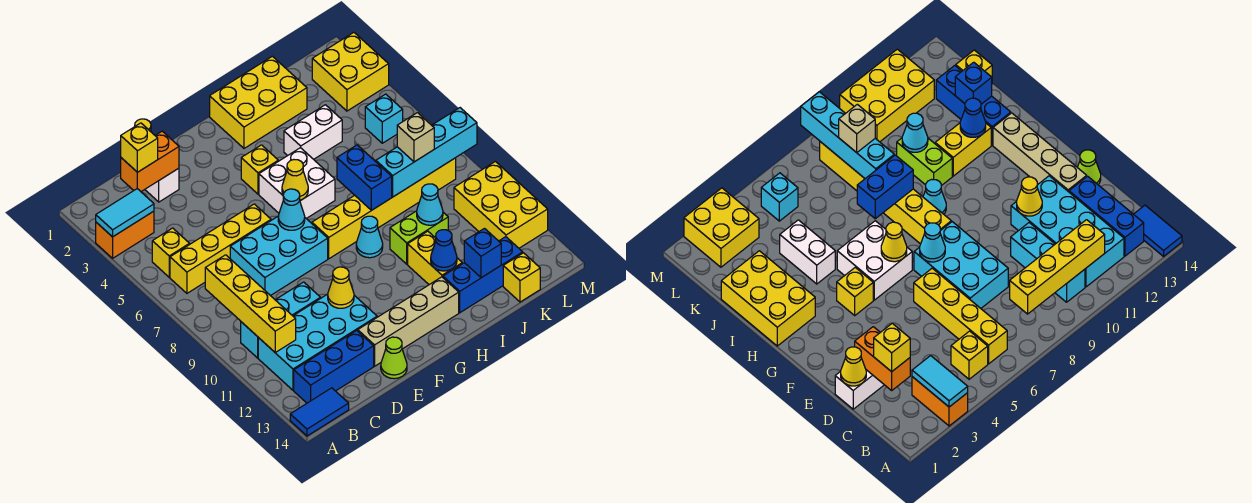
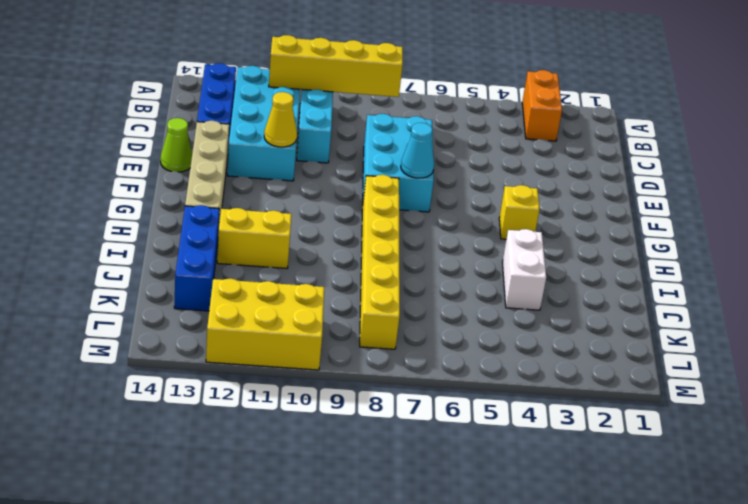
none -> blue 1x2 tile [290,388,349,436]
none -> yellow 1x1 brick [152,228,190,277]
none -> yellow 1x4 brick [170,204,271,293]
none -> white 1x2 brick [145,168,179,202]

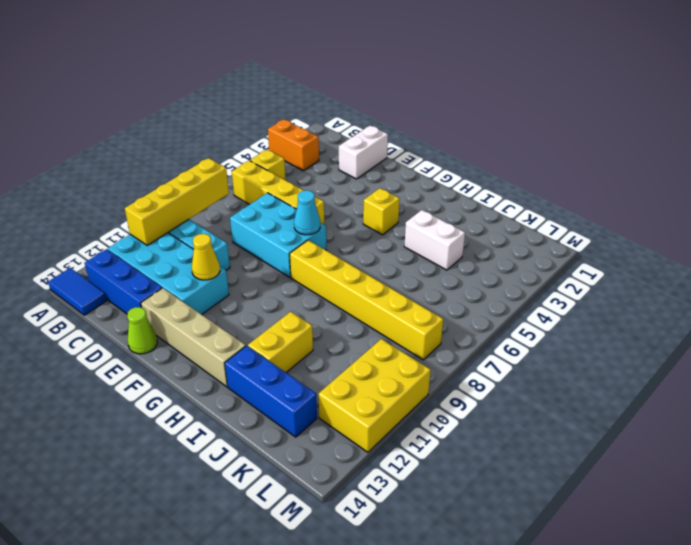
none -> white 2x2 brick [259,148,335,218]
none -> yellow 2x3 brick [210,56,307,148]
none -> cyan 1x1 cone [356,216,383,258]
none -> lime 1x2 brick [390,211,448,264]

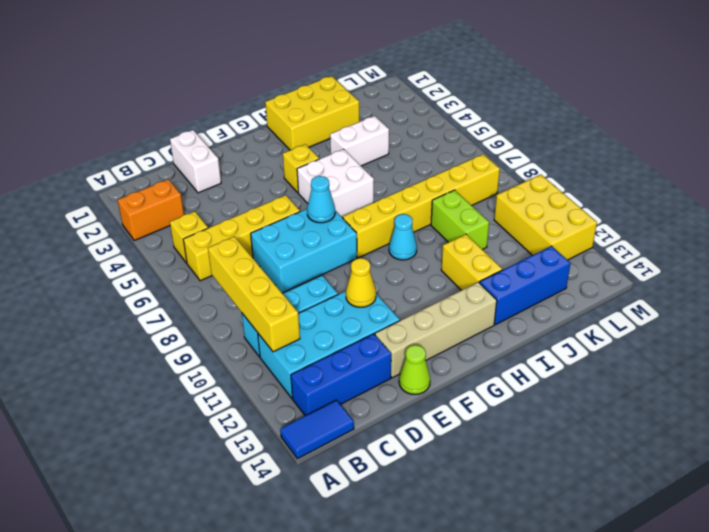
lime 1x2 brick [431,190,489,250] -> lime 1x2 brick turned to [390,211,448,264]
none -> yellow 1x1 brick [503,253,540,302]
none -> yellow 2x2 brick [312,32,389,111]
none -> cyan 1x1 brick [365,94,403,143]
none -> cyan 1x2 tile [96,189,154,237]

